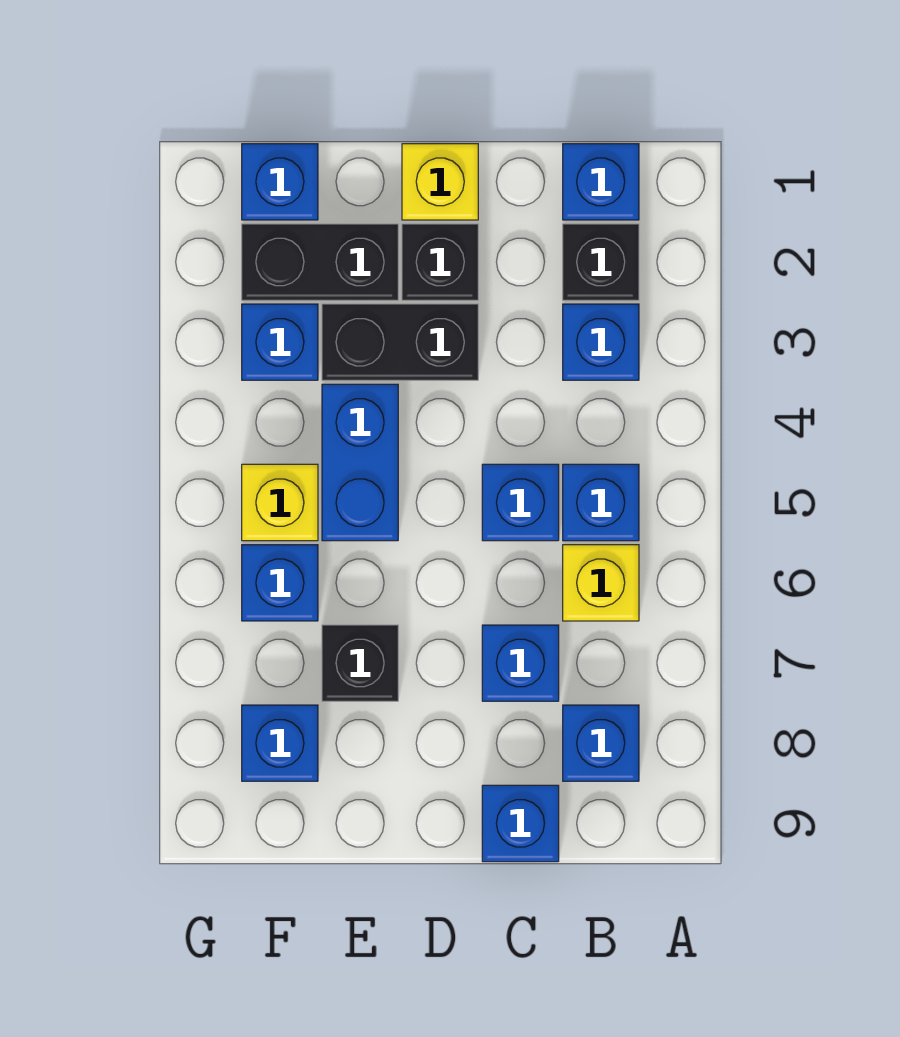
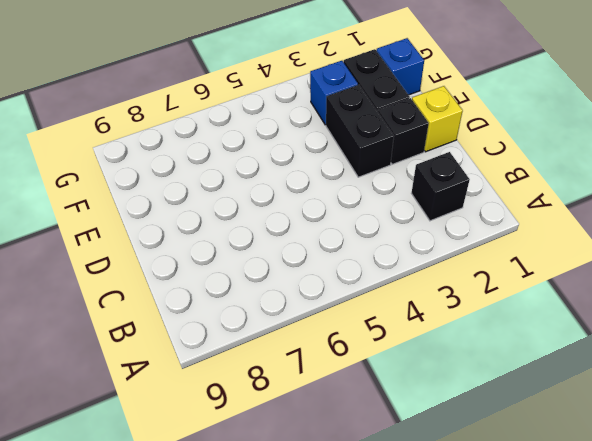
none -> blue 1x1 brick [563,144,639,220]
none -> blue 1x1 brick [563,304,639,380]
none -> blue 1x1 brick [563,464,639,541]

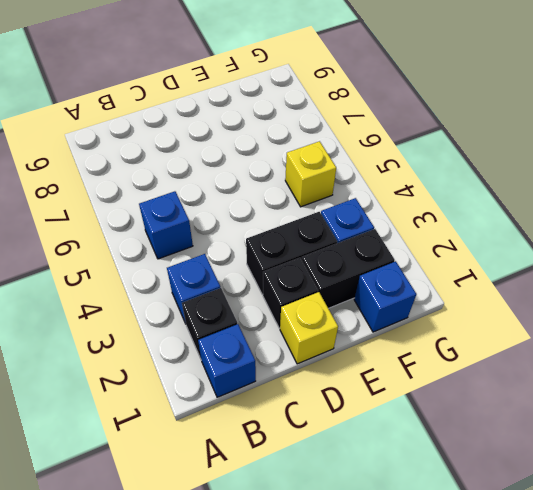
none -> yellow 1x1 brick [563,545,639,621]
none -> blue 1x1 brick [563,705,639,781]
none -> blue 1x1 brick [482,464,559,541]

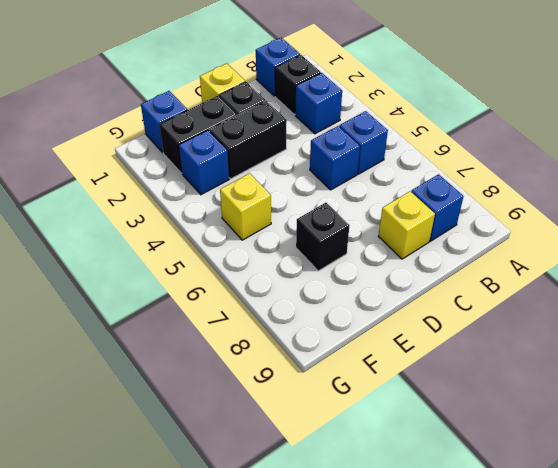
yellow 1x1 brick [378,191,435,259] -> yellow 1x1 brick moved to [563,545,639,621]
none -> blue 1x1 brick [482,625,559,701]
none -> blue 1x1 brick [482,785,559,862]
none -> blue 1x2 brick [322,384,398,541]

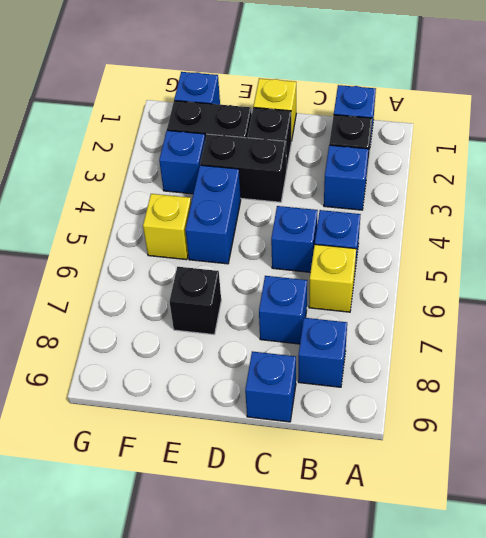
none -> blue 1x1 brick [242,545,318,621]
none -> blue 1x1 brick [242,705,318,781]

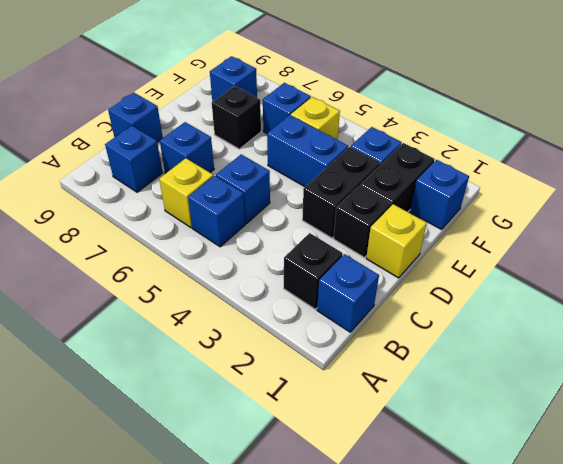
none -> blue 1x1 brick [563,304,639,380]

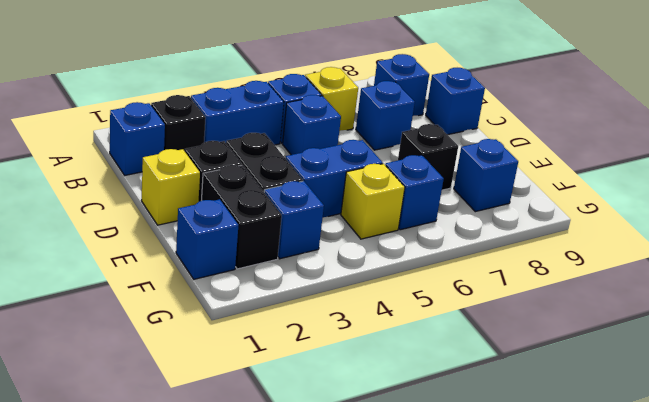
blue 1x2 brick [191,81,284,145] -> blue 1x1 brick [563,304,639,380]

